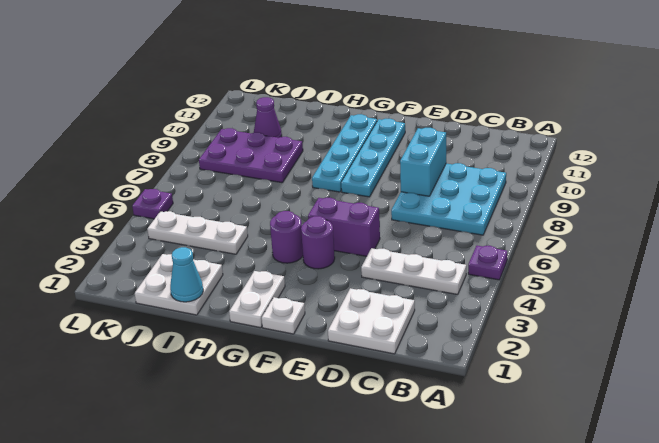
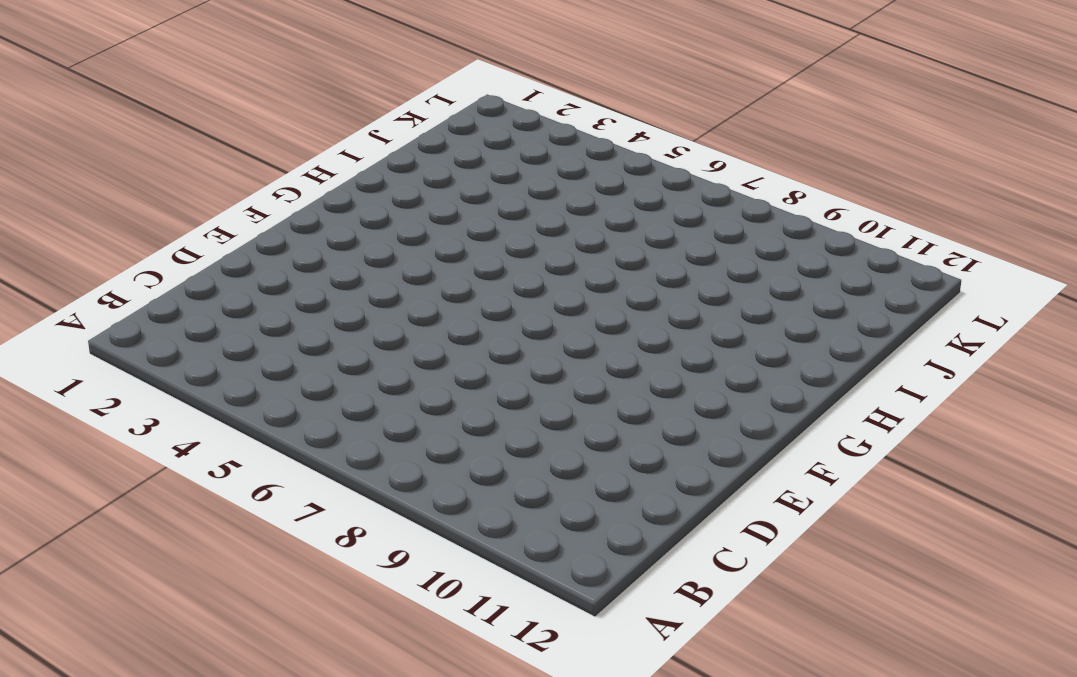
none -> purple 1x1 plate [468,246,507,280]
none -> white 1x3 plate [361,248,466,294]
none -> cyan 3x3 plate [391,163,506,235]

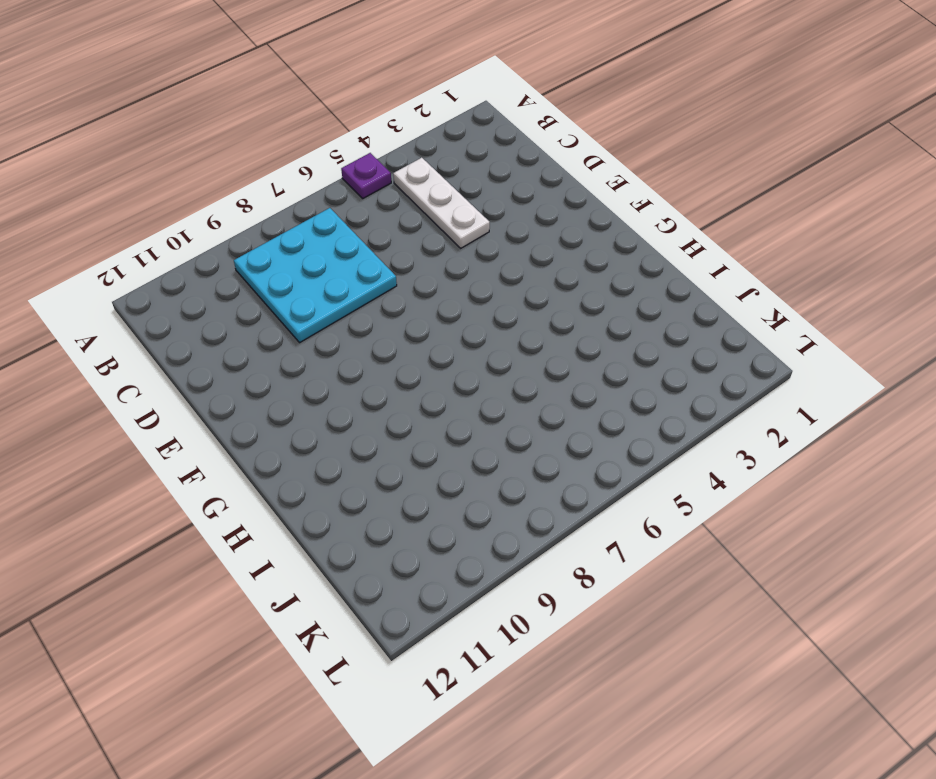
none -> white 2x2 plate [328,288,415,354]
none -> purple 1x2 brick [308,198,380,256]
none -> white 1x1 plate [262,297,305,334]

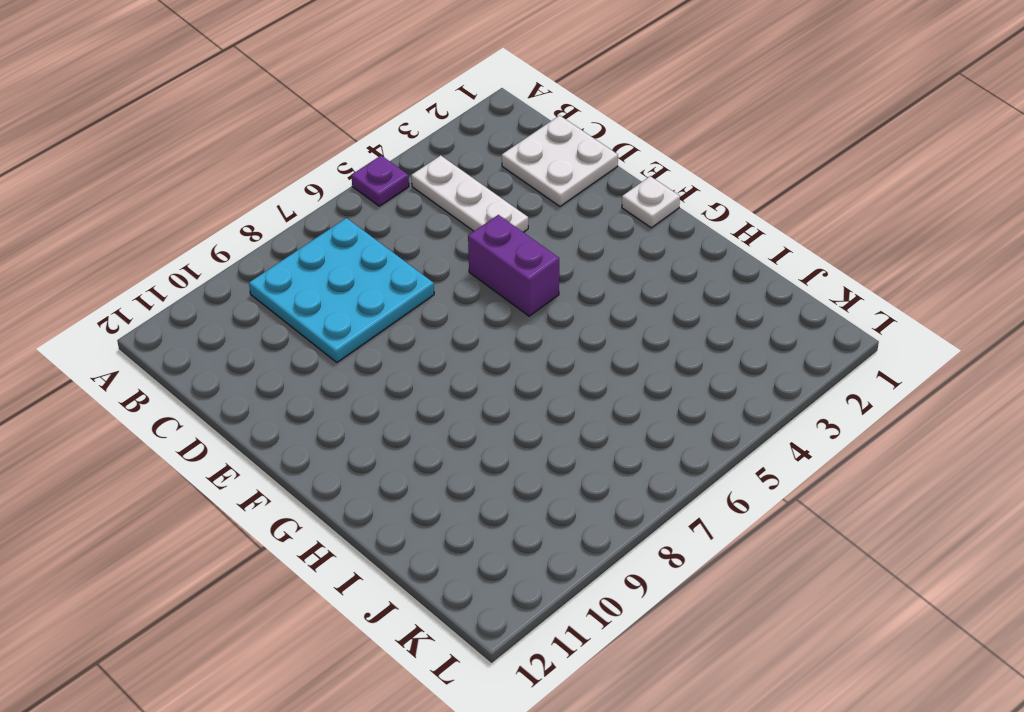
none -> purple 1x1 round brick [301,216,335,269]
none -> cyan 1x4 plate [341,119,405,197]
none -> white 1x2 plate [229,271,285,328]

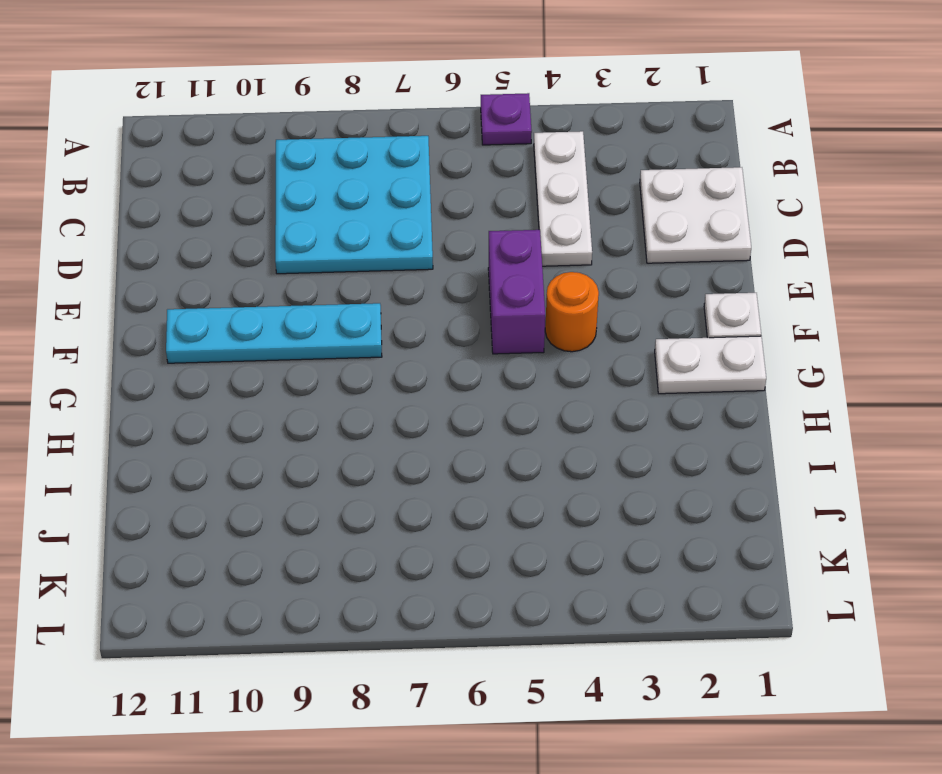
orange 1x1 round brick [545,272,599,352] -> purple 1x1 round brick [301,216,335,269]
none -> purple 1x1 round brick [270,211,303,263]
none -> cyan 1x4 plate [312,114,377,192]
none -> white 2x2 plate [135,254,223,315]

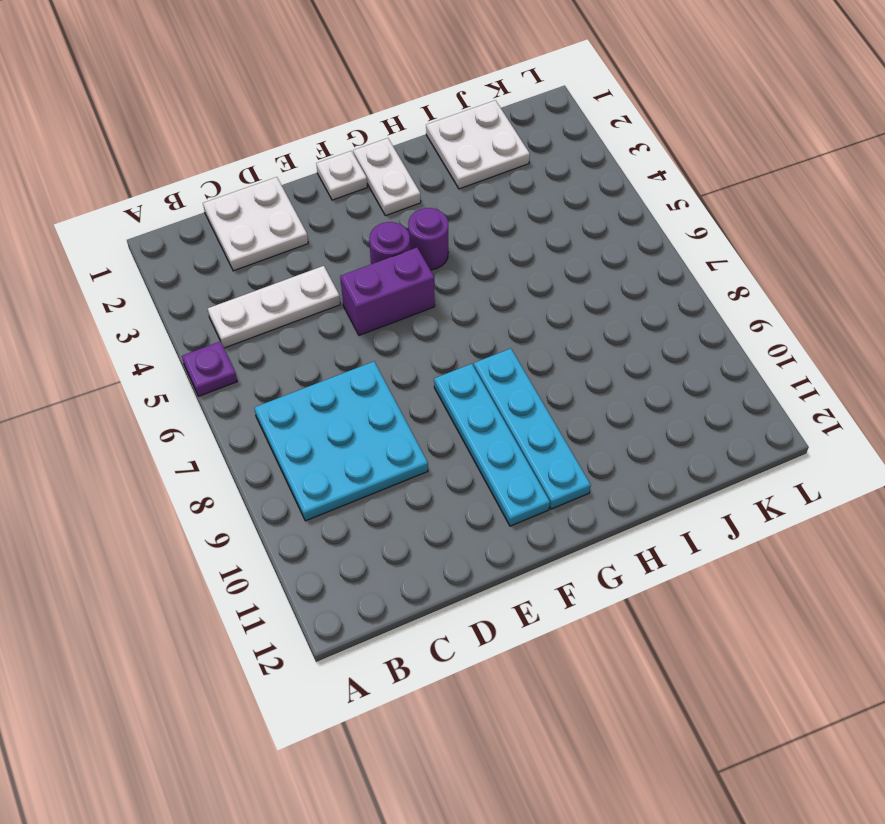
none -> white 1x3 plate [147,211,248,254]
none -> purple 2x3 plate [199,128,303,183]
none -> purple 1x1 cone [254,97,282,138]

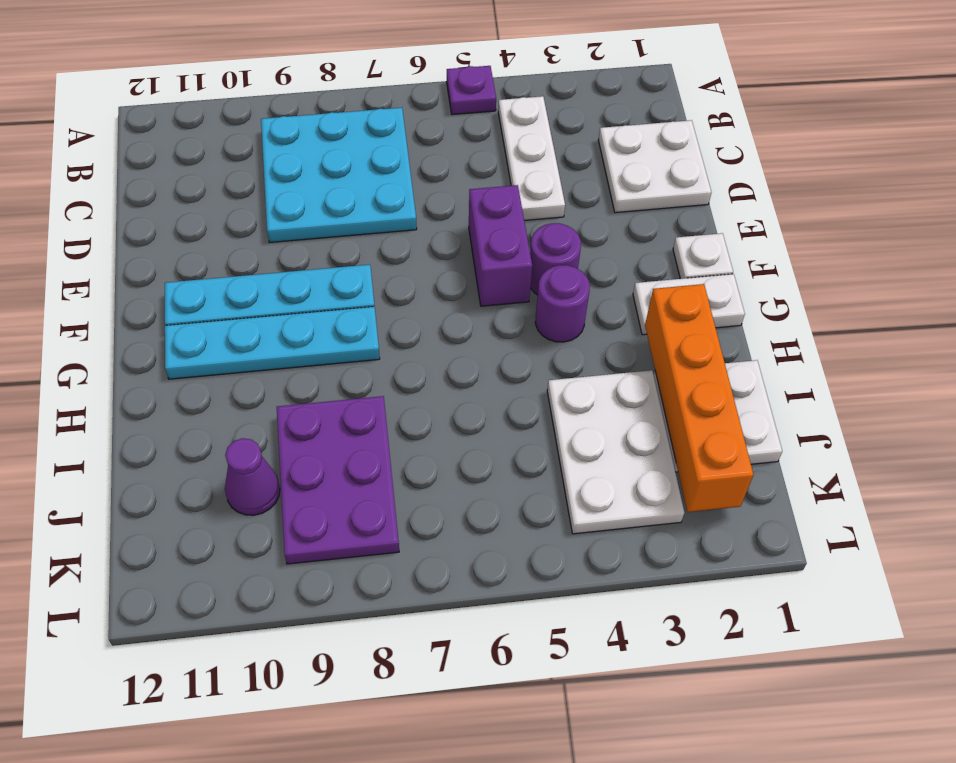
orange 1x4 brick [645,284,753,512] -> none
white 2x3 plate [547,370,684,534] -> white 1x3 plate [147,211,248,254]
none -> purple 1x1 plate [132,189,173,219]
none -> cyan 1x2 brick [400,128,446,196]
none -> cyan 1x1 cone [170,247,203,302]

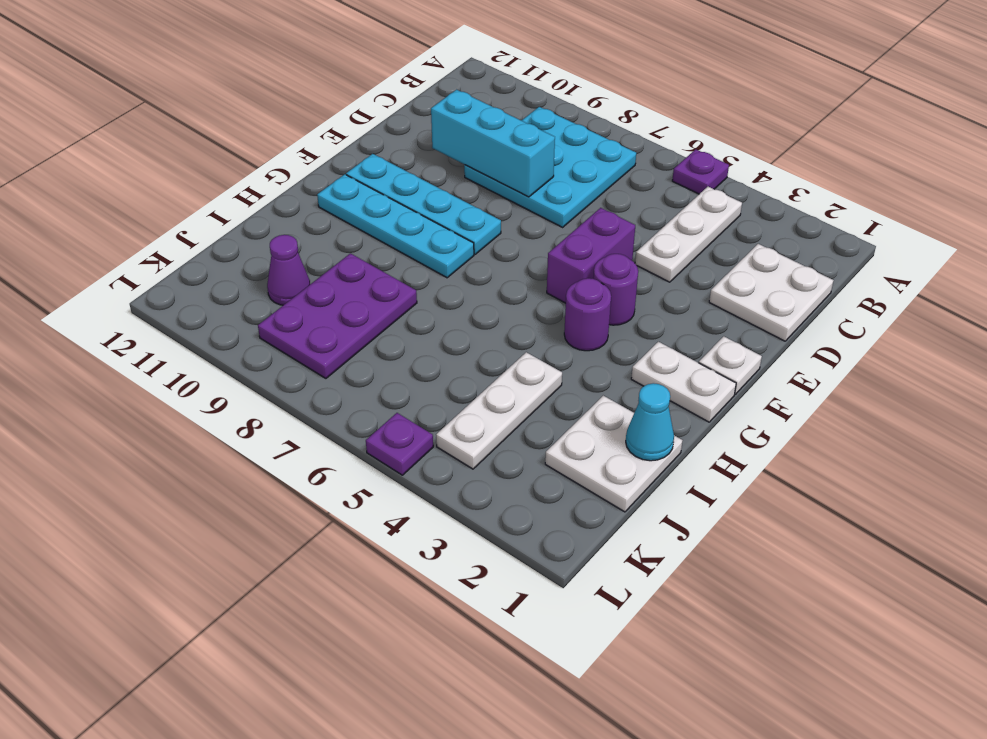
cyan 1x3 brick [431,90,555,197] -> cyan 1x2 brick [400,128,446,196]

